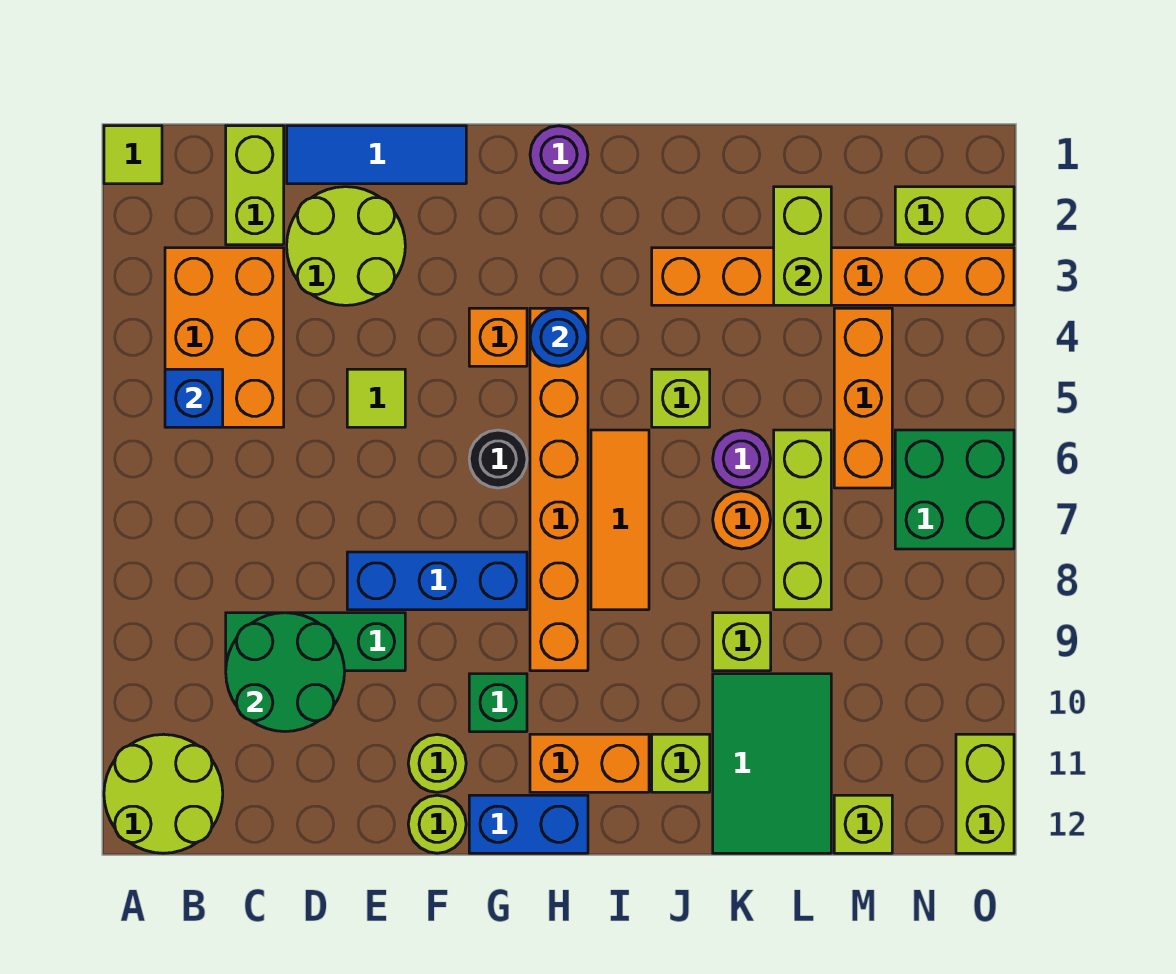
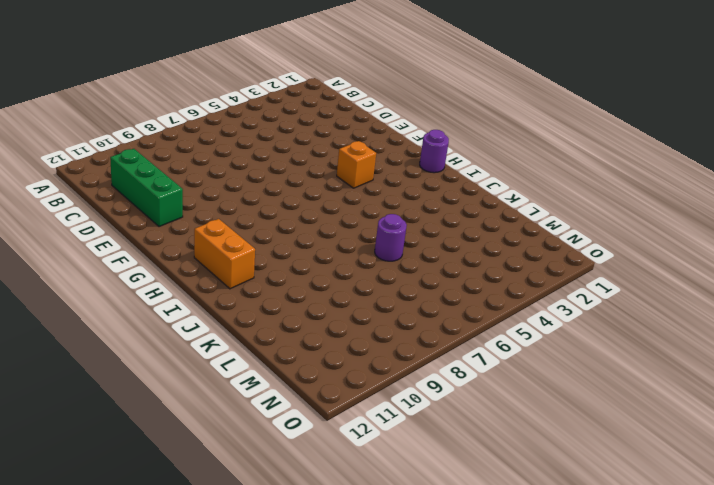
green 1x3 brick [110,149,183,227] -> green 1x3 brick moved to [226,613,405,671]
none -> lime 1x1 tile [104,126,162,184]
none -> lime 2x2 round brick [104,734,223,853]
none -> orange 2x3 brick [165,248,284,427]
none -> lime 1x2 brick [226,126,284,245]

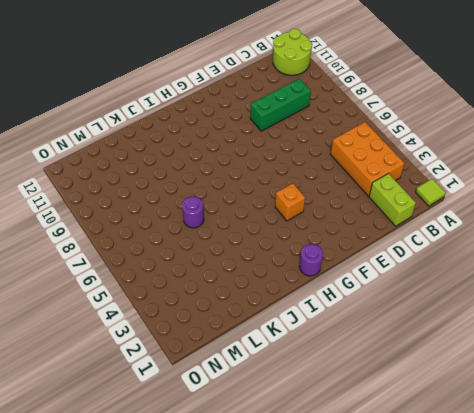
none -> blue 1x3 tile [287,126,466,184]
none -> lime 2x2 round brick [287,187,405,305]
none -> lime 1x1 tile [347,369,405,427]
none -> blue 1x3 brick [347,552,527,610]

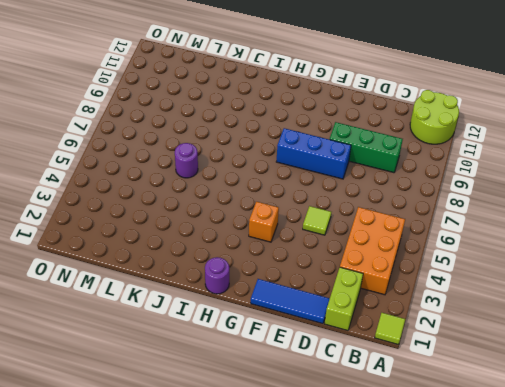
none -> lime 2x2 round brick [287,187,405,305]
none -> lime 1x1 round brick [408,734,466,792]
none -> lime 1x1 round brick [408,795,466,853]
none -> black 1x1 round brick [469,430,527,488]

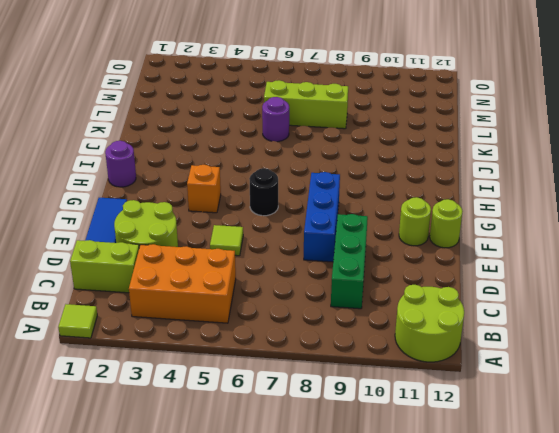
none -> green 1x1 brick [469,674,527,732]
none -> blue 1x2 brick [469,795,588,853]
none -> orange 1x6 brick [530,308,588,671]
none -> orange 1x2 brick [530,734,649,792]

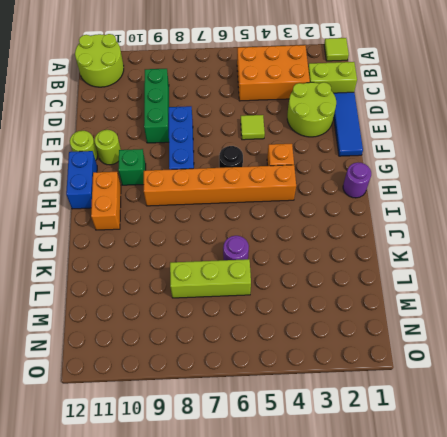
none -> orange 1x3 tile [591,430,649,610]
none -> orange 1x6 brick [652,248,1014,305]
none -> lime 1x1 brick [652,369,710,427]
none -> lime 1x1 brick [652,734,710,792]

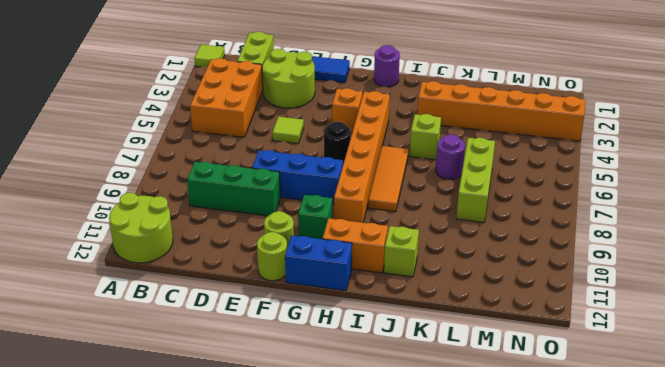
none -> orange 1x1 round brick [713,491,771,549]
none -> lime 1x1 brick [713,613,771,671]
none -> green 2x3 tile [713,674,831,853]
none -> orange 1x3 brick [834,308,892,488]

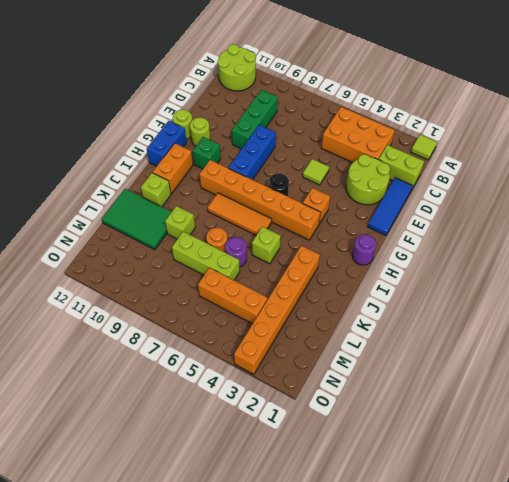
none -> lime 1x1 brick [834,795,892,853]
none -> lime 1x2 brick [895,187,1014,245]
none -> green 2x2 brick [895,430,1014,549]
none -> lime 1x2 brick [956,734,1014,853]

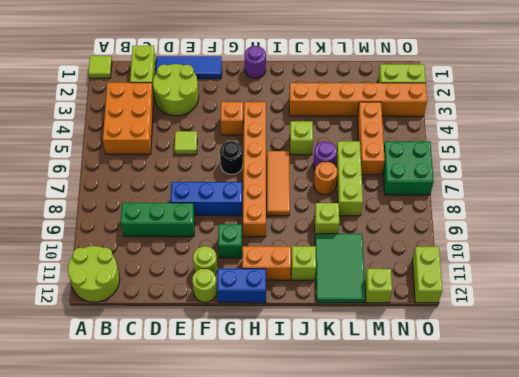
none -> blue 1x1 brick [165,369,223,427]
none -> green 2x2 round brick [226,613,344,732]
none -> blue 1x1 round brick [530,308,588,366]
none -> lime 1x2 brick [774,187,831,305]

